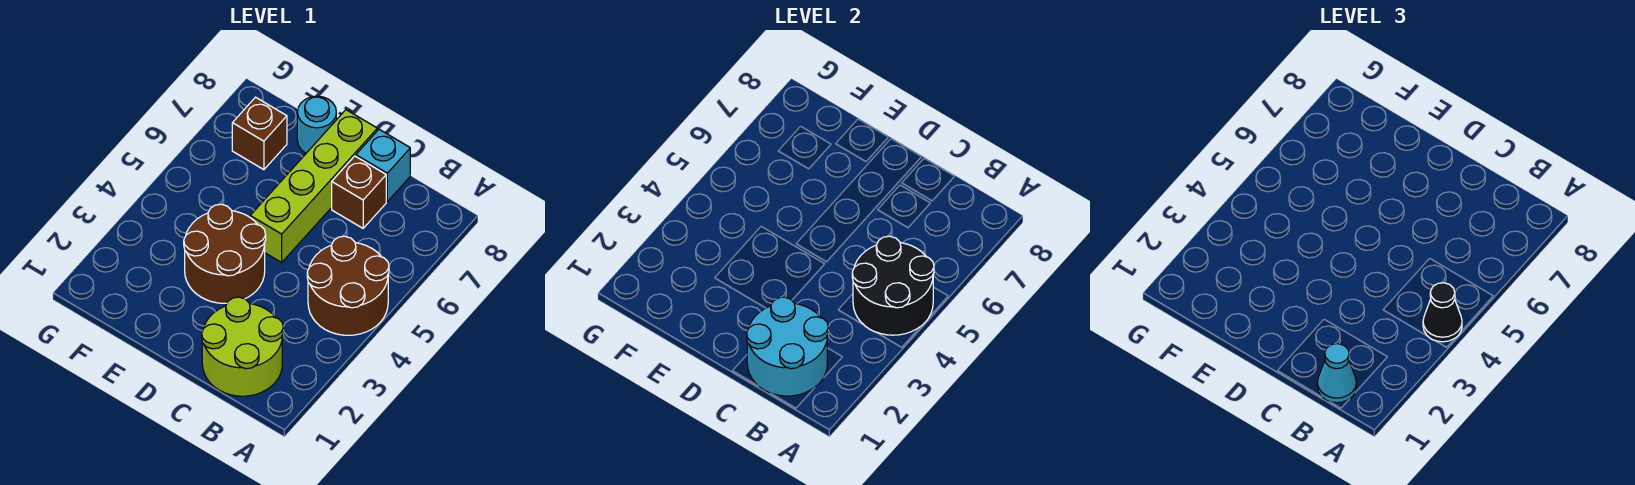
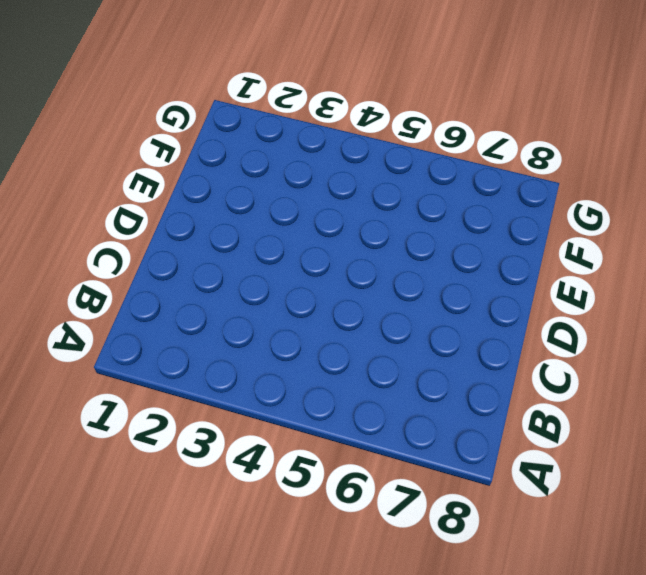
none -> brown 2x2 round brick [307,236,389,335]
none -> lime 2x2 round brick [202,297,283,396]
none -> brown 1x1 brick [332,156,386,228]

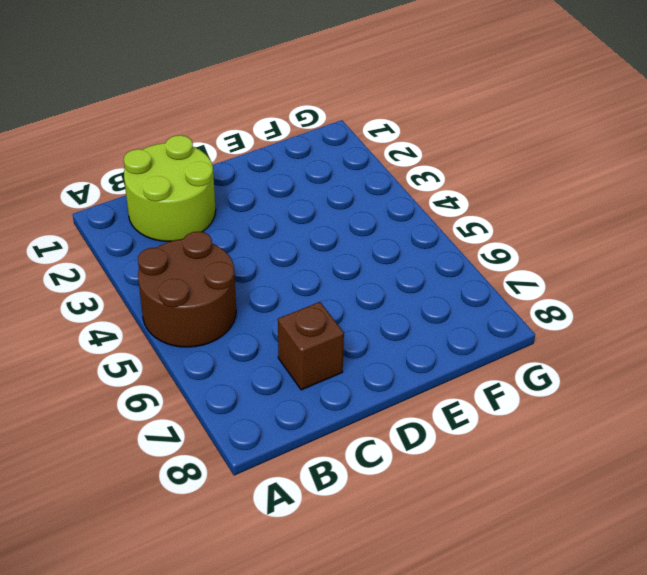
none -> cyan 1x1 brick [356,129,410,201]
none -> brown 2x2 round brick [184,204,266,303]
none -> lime 1x4 brick [250,110,377,262]

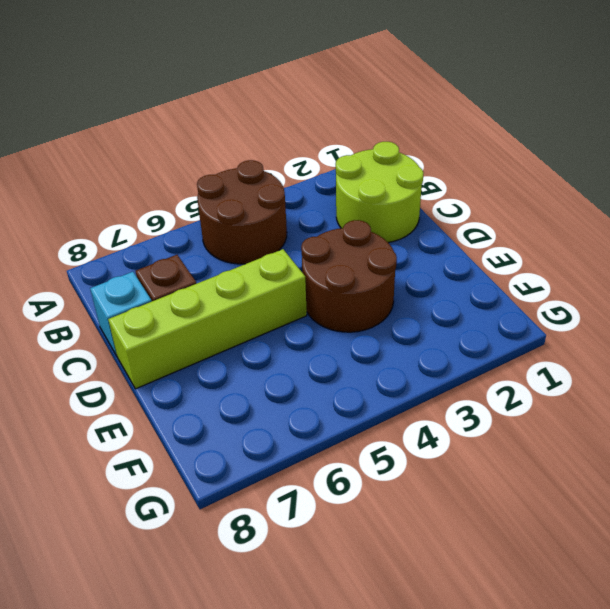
none -> cyan 1x1 round brick [297,96,336,153]
none -> brown 1x1 brick [232,97,287,170]
none -> black 2x2 round brick [852,236,934,335]

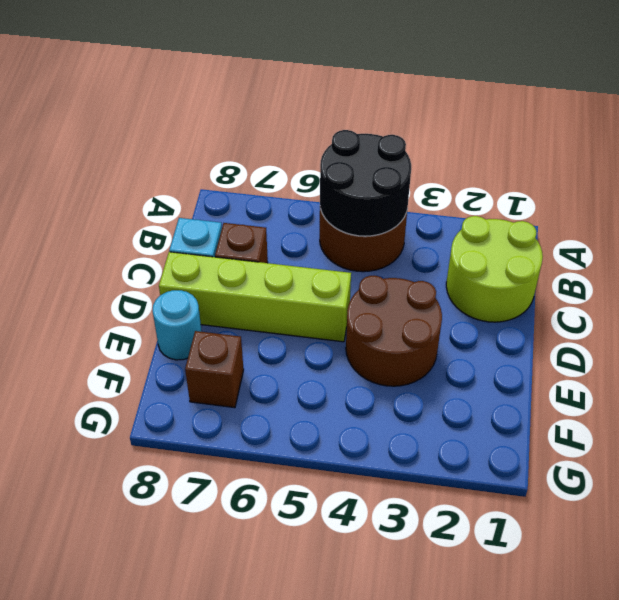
none -> cyan 2x2 round brick [747,297,828,396]
none -> black 1x1 cone [1423,283,1462,342]
none -> cyan 1x1 cone [1317,344,1356,403]

